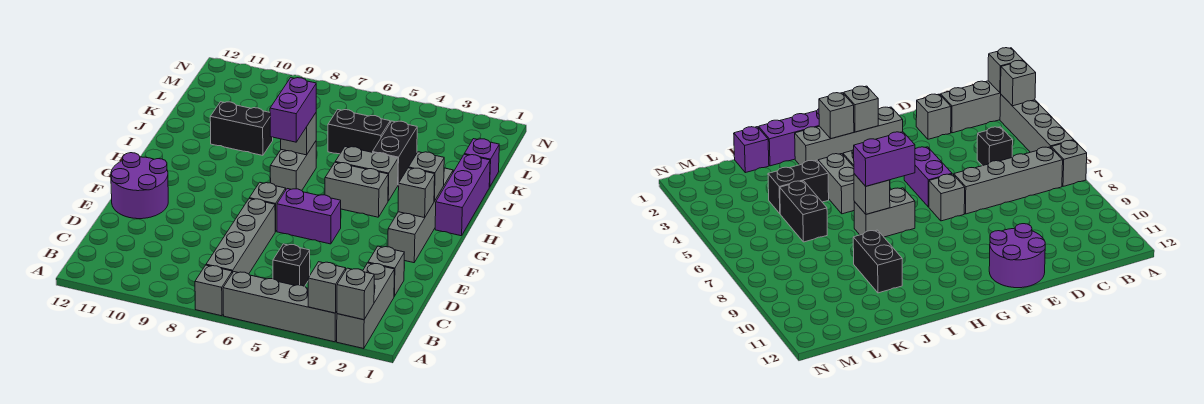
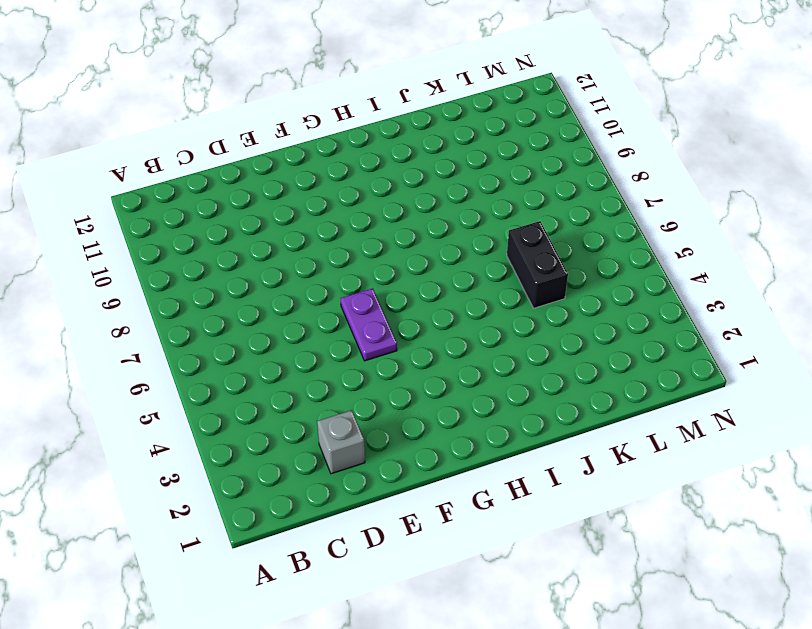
purple 1x2 plate [341,288,397,361] -> purple 1x2 brick [277,189,341,244]
none -> grey 1x3 brick [337,263,394,349]
none -> grey 1x4 brick [223,272,337,342]
none -> grey 1x1 brick [195,265,232,316]

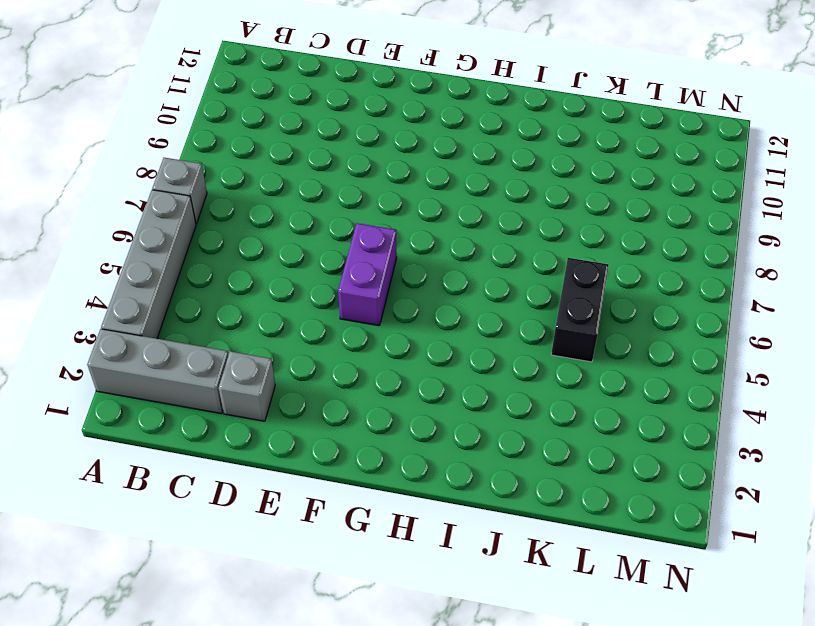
none -> grey 1x4 brick [206,199,276,274]
none -> black 1x1 brick [273,244,310,287]
none -> purple 2x2 round brick [111,153,168,219]

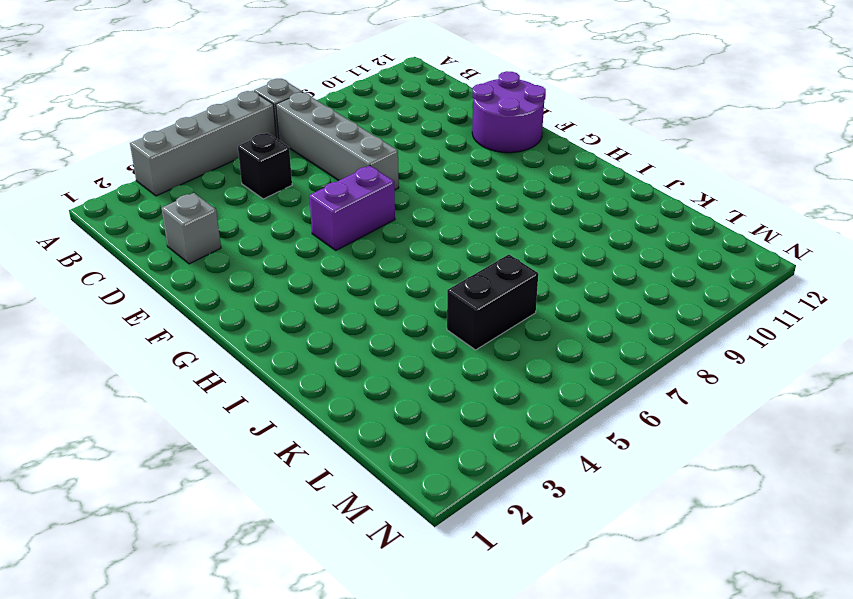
none -> grey 1x3 brick [337,263,394,349]
none -> grey 1x4 brick [388,168,453,263]
none -> grey 1x1 brick [249,182,286,231]

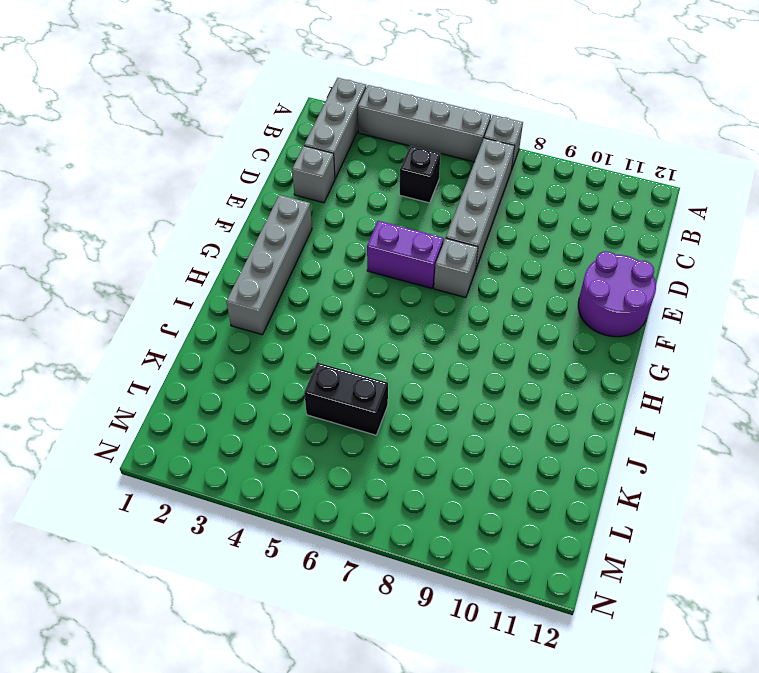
none -> purple 1x3 brick [435,154,490,236]
none -> grey 1x2 brick [325,162,388,217]
none -> grey 1x2 brick [270,141,316,190]

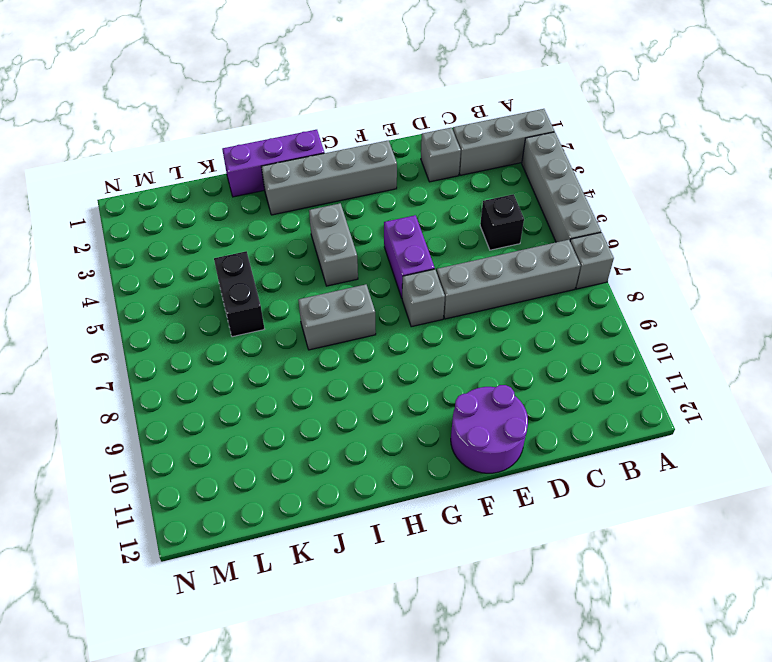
none -> grey 1x2 brick [335,147,398,201]
none -> black 1x2 brick [373,121,417,185]
none -> black 1x2 brick [210,102,273,155]

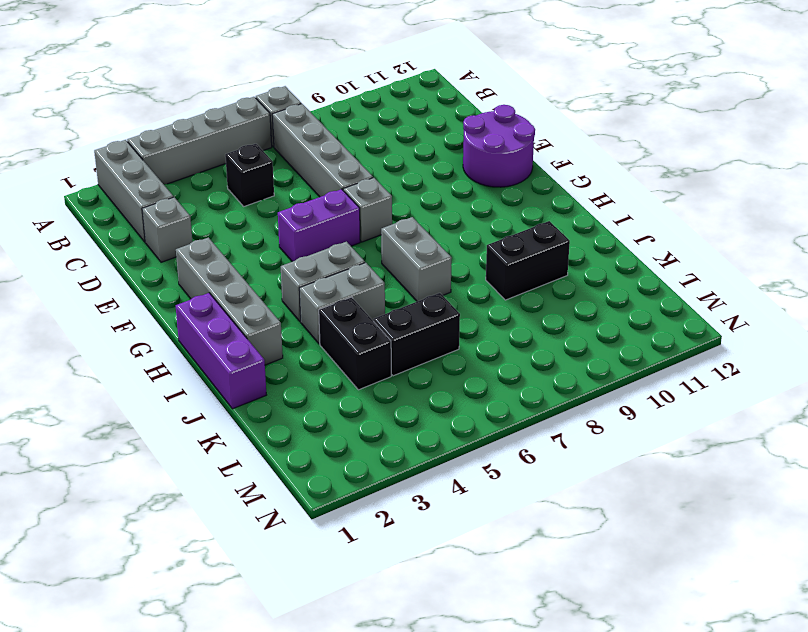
none -> purple 1x1 brick [465,139,499,187]
none -> grey 1x1 brick [337,268,374,320]
none -> grey 1x1 brick [308,262,346,313]

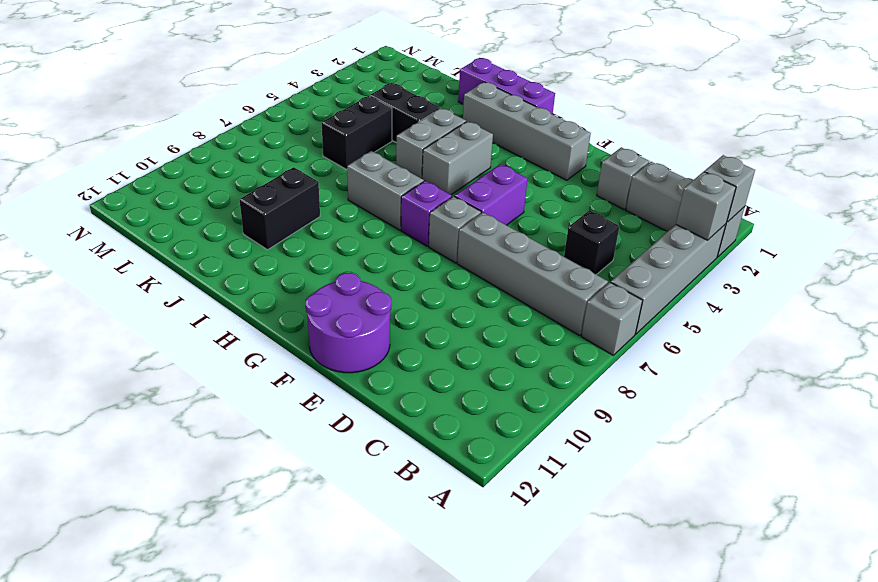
purple 1x1 brick [401,181,452,246] -> purple 1x1 brick moved to [465,139,499,187]
none -> grey 1x1 brick [398,168,435,218]
none -> grey 1x1 brick [408,152,444,201]
none -> grey 1x1 brick [281,113,316,155]

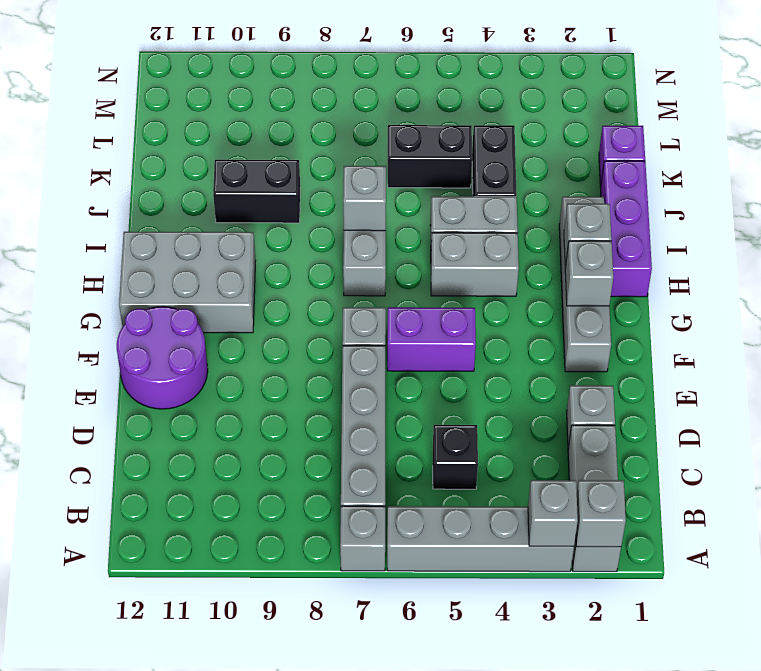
grey 2x3 brick [119,232,256,333] -> none
none -> purple 1x2 brick [270,78,316,142]

